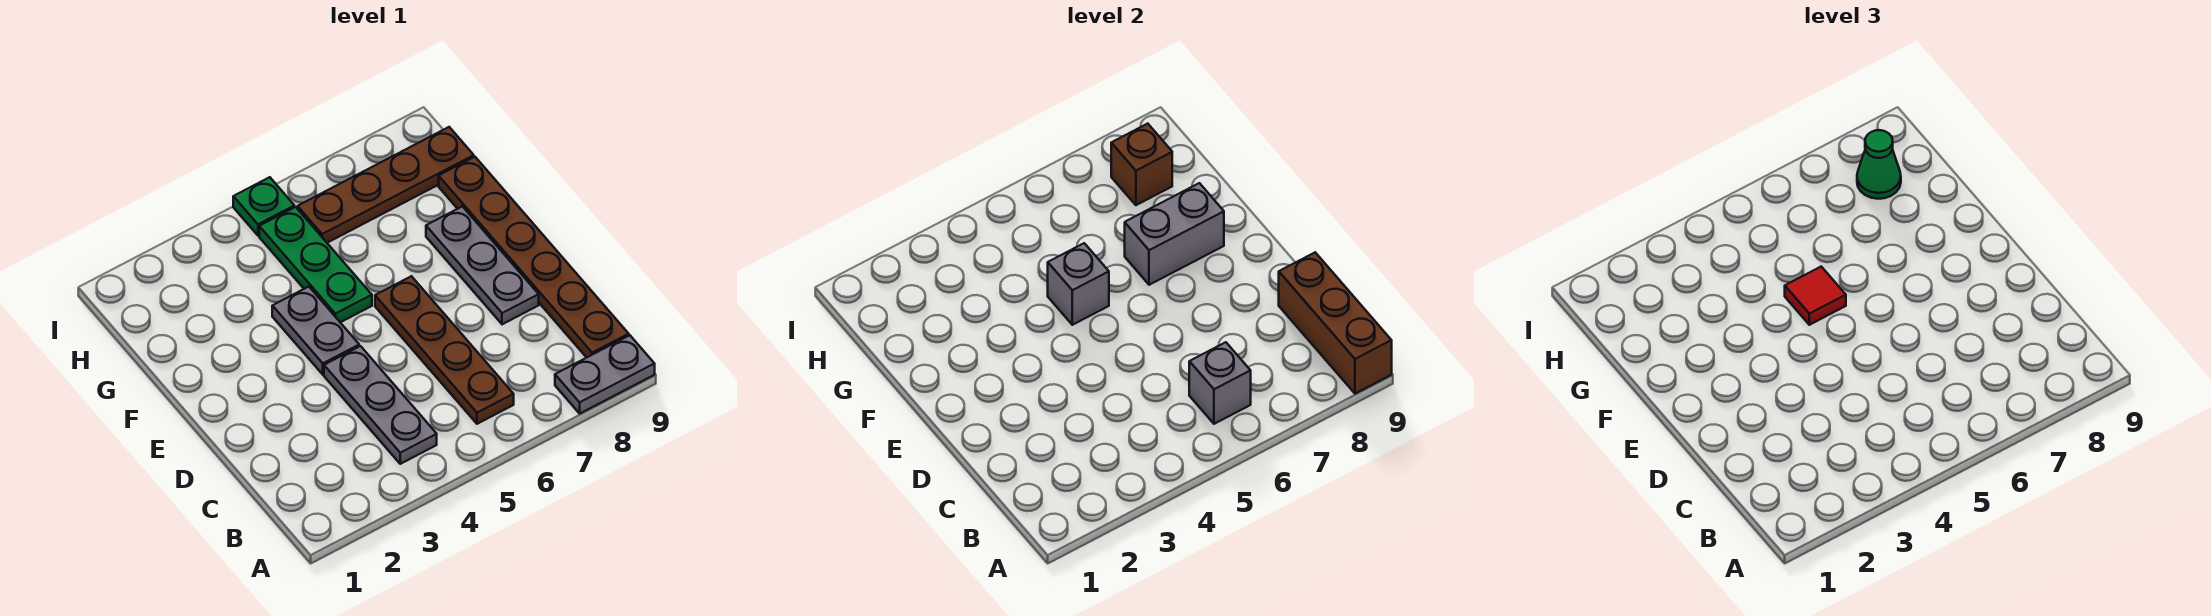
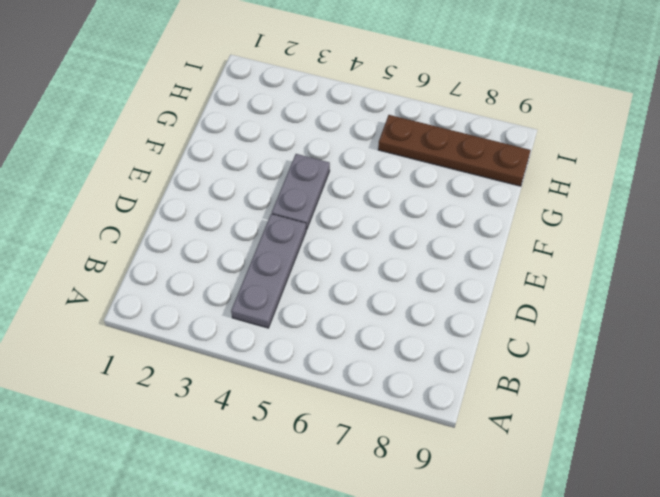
none -> grey 1x2 plate [555,335,655,413]
none -> brown 1x4 plate [375,276,514,424]
none -> brown 1x6 plate [439,157,629,358]

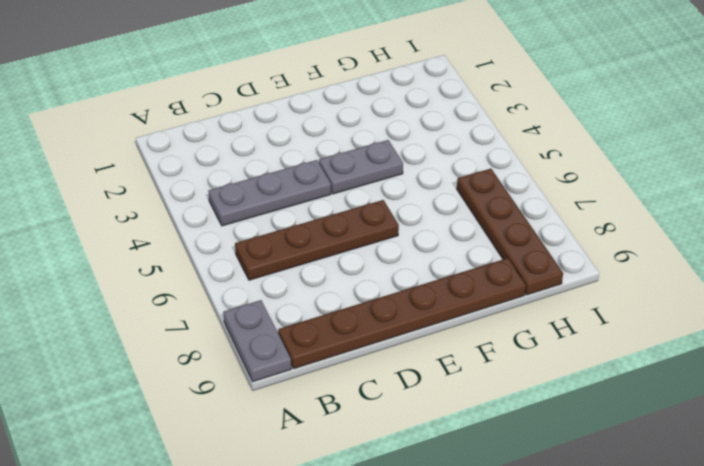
none -> grey 1x3 plate [426,206,539,324]
none -> green 1x3 plate [259,207,372,322]
none -> green 1x1 plate [233,177,294,235]

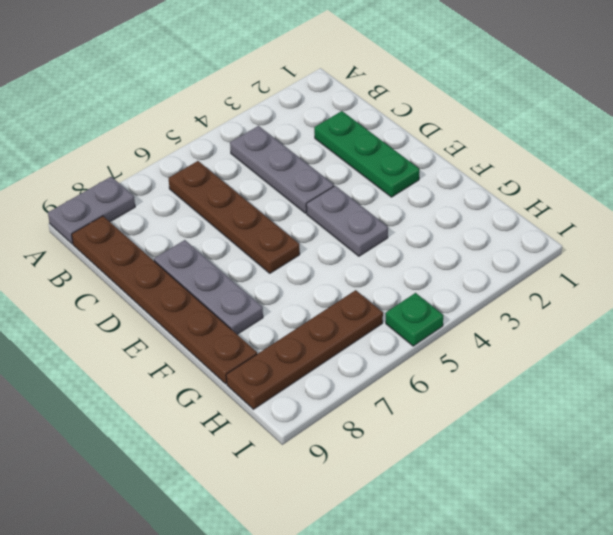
green 1x3 plate [314,111,420,197] -> green 1x3 plate moved to [259,207,372,322]
none -> brown 1x3 brick [1279,252,1392,394]
none -> grey 1x1 brick [1189,342,1251,424]
none -> grey 1x1 brick [1048,243,1109,325]

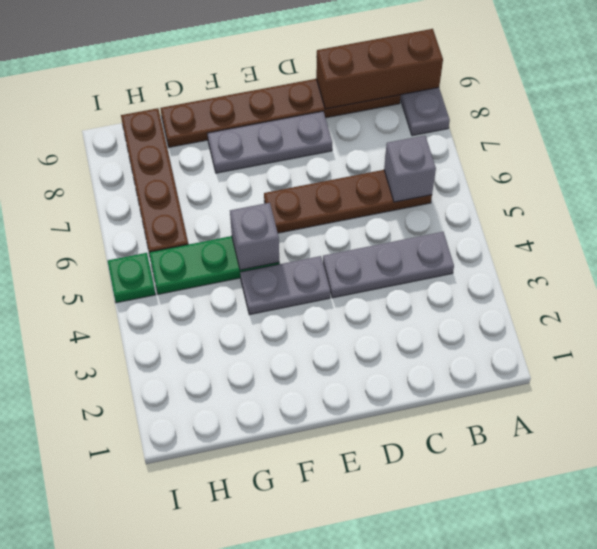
none -> grey 1x2 brick [1125,183,1224,285]
none -> brown 1x1 brick [1111,124,1172,205]
none -> red 1x1 tile [1785,267,1846,325]

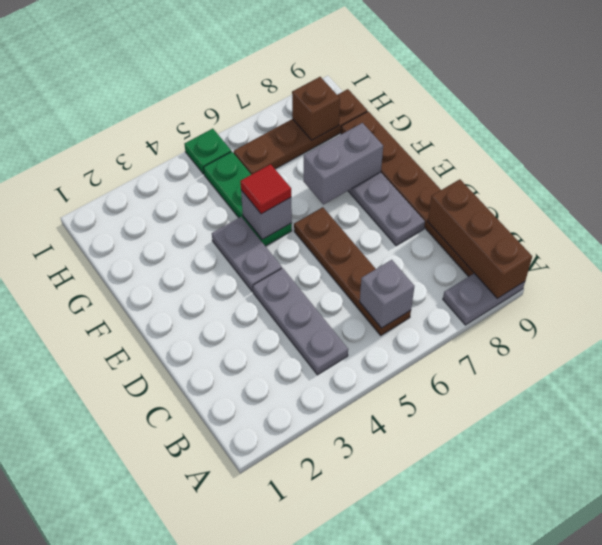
none -> green 1x1 cone [1857,130,1901,199]

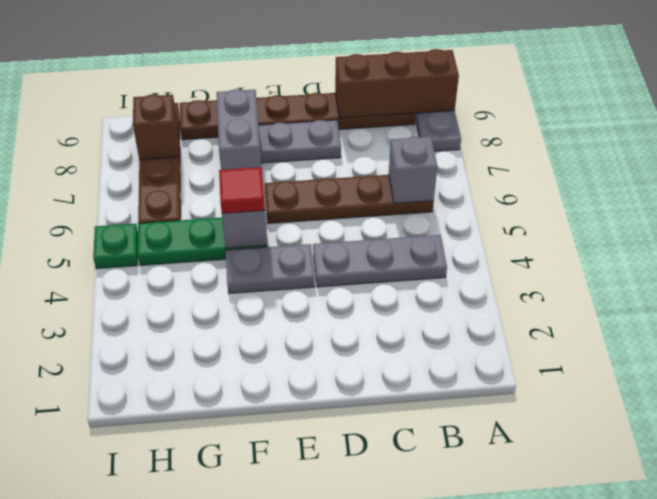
none -> green 1x1 cone [1857,130,1901,199]

